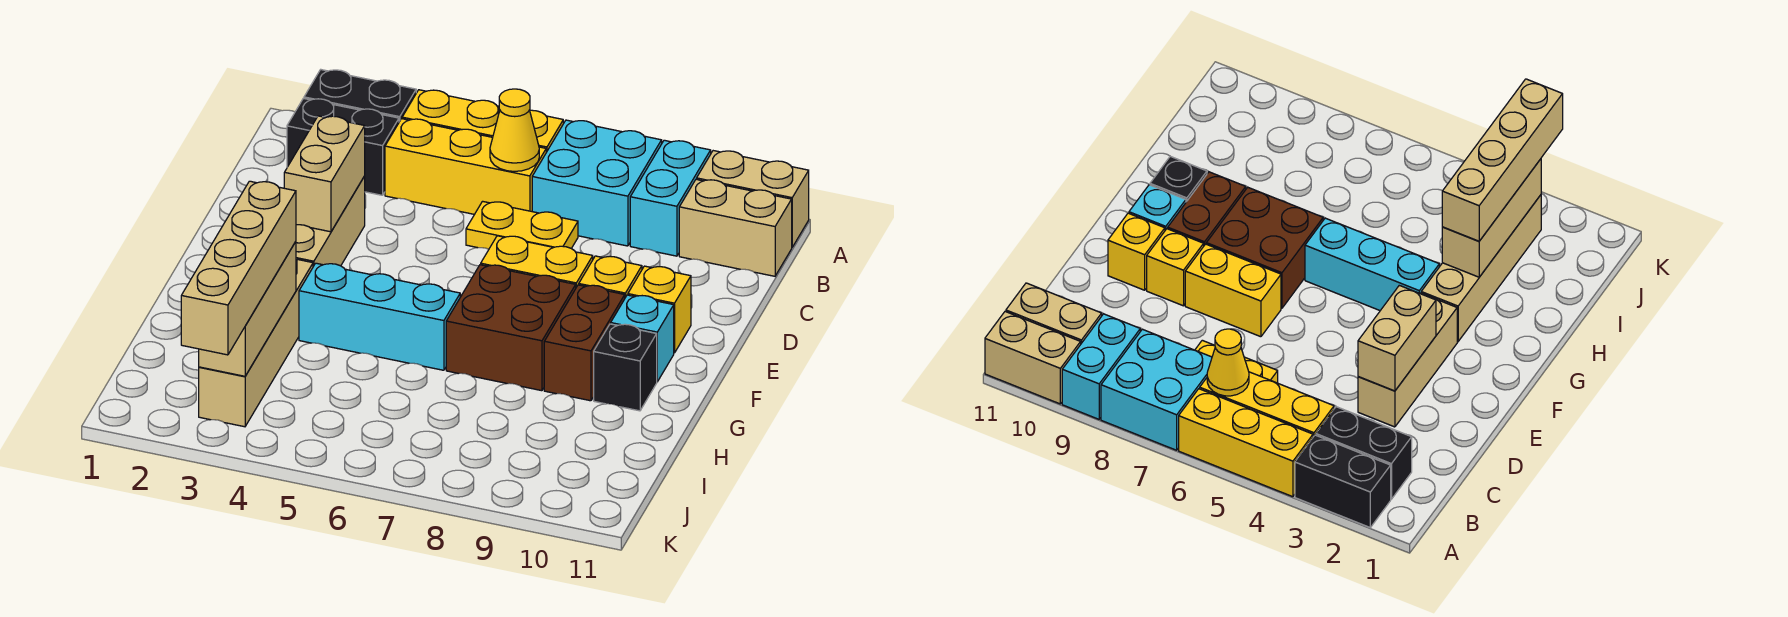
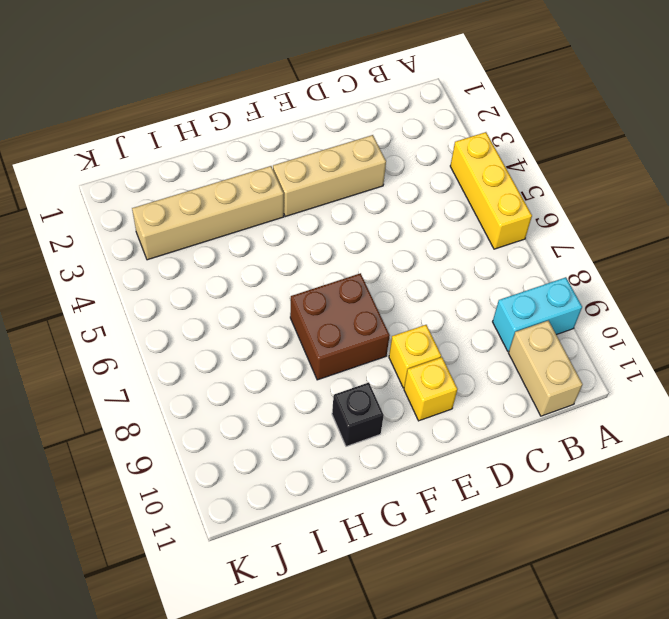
none -> black 1x2 brick [304,70,416,122]
none -> cyan 2x2 brick [532,120,662,246]
none -> tan 1x2 brick [697,151,809,247]

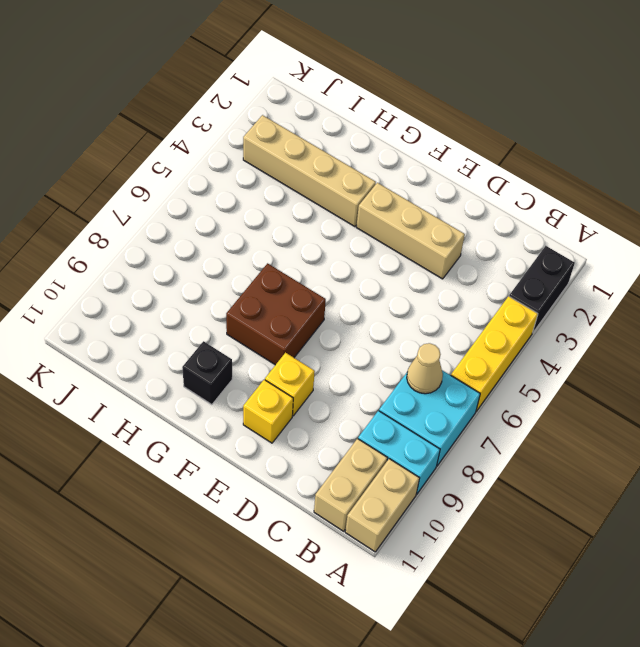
tan 1x1 cone [407,343,443,394] -> none
none -> black 1x2 brick [287,98,399,195]
none -> yellow 1x3 brick [385,119,546,214]
none -> yellow 1x2 plate [466,201,578,249]

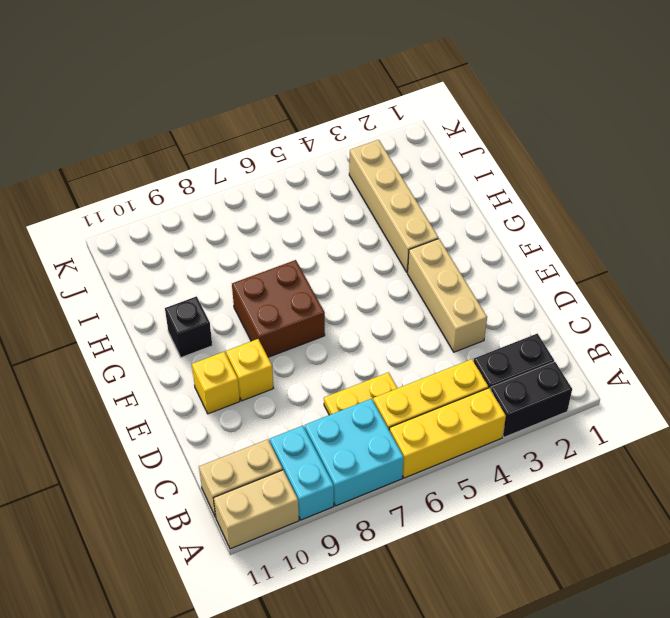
none -> yellow 1x2 brick [481,236,593,287]
none -> brown 1x2 brick [544,285,625,401]
none -> cyan 1x1 brick [611,295,674,382]

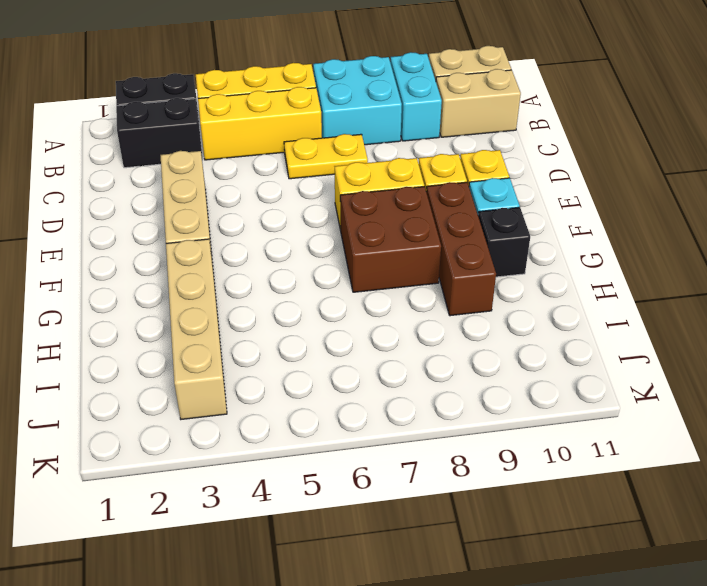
brown 1x3 brick [426,182,496,316] -> brown 1x2 brick [544,285,625,401]
none -> cyan 1x3 brick [299,263,460,370]
none -> yellow 1x1 cone [490,89,539,171]
none -> tan 1x2 brick [284,116,365,232]

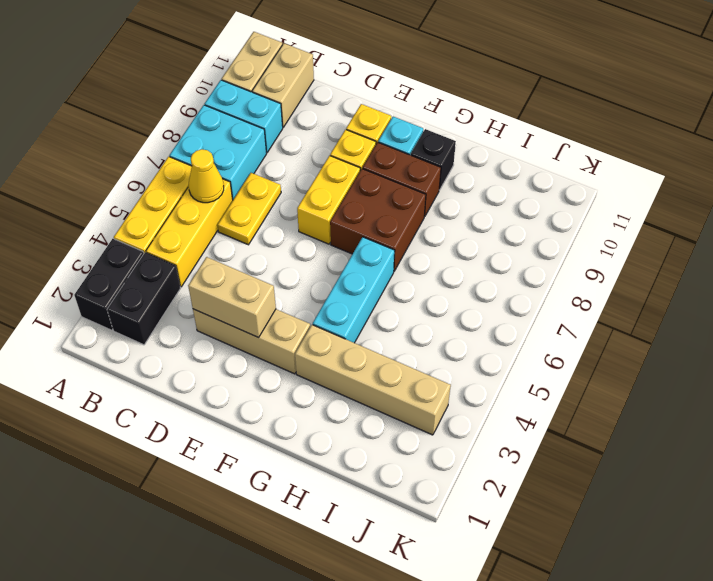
none -> tan 1x3 brick [199,242,296,376]
none -> tan 1x4 brick [181,181,296,355]

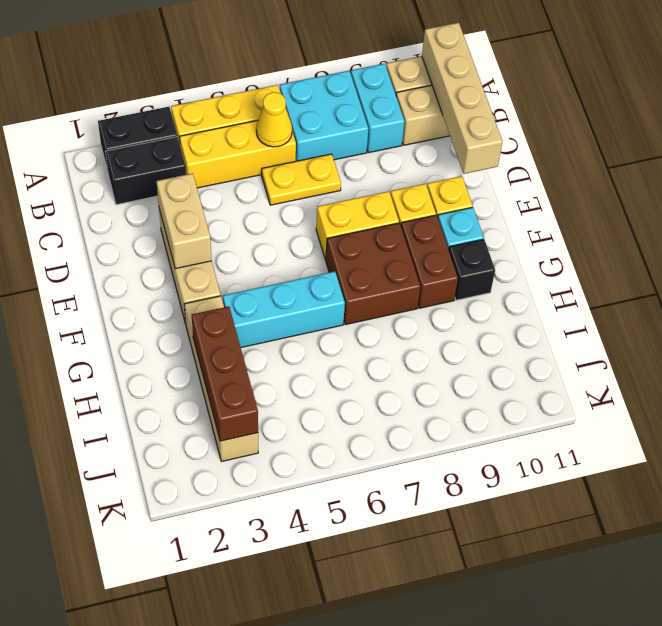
tan 1x4 brick [422,23,503,174] -> tan 1x4 brick moved to [181,181,296,355]
brown 1x3 brick [192,306,258,441] -> tan 1x3 brick [199,242,296,376]

